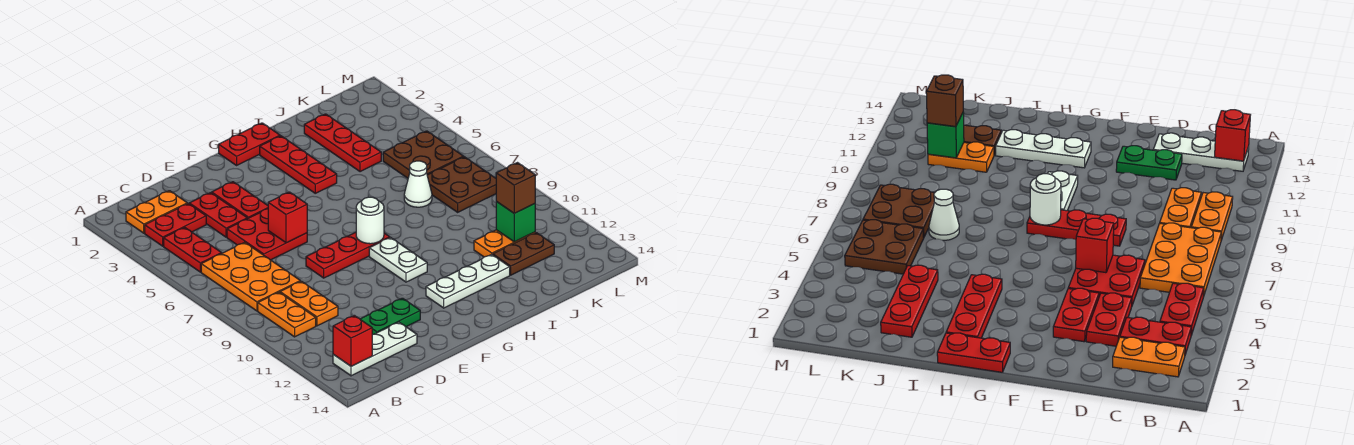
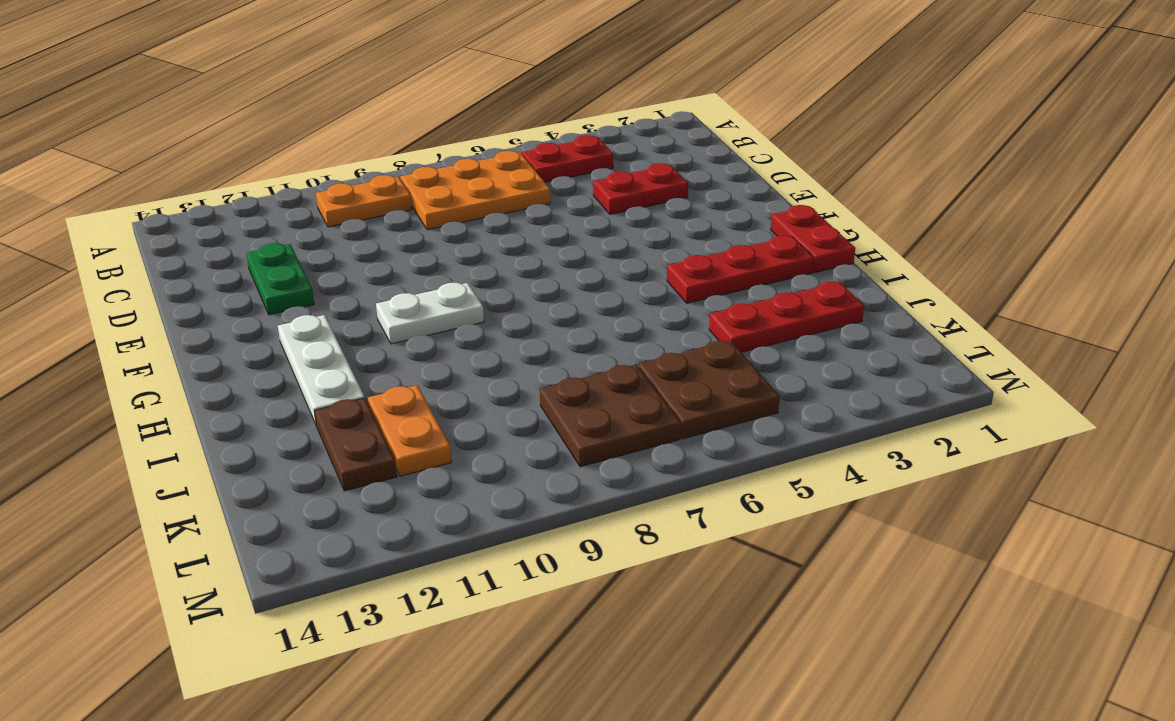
none -> orange 1x2 plate [126,191,187,233]
none -> red 1x2 plate [145,204,206,246]
none -> white 1x3 plate [333,322,417,376]

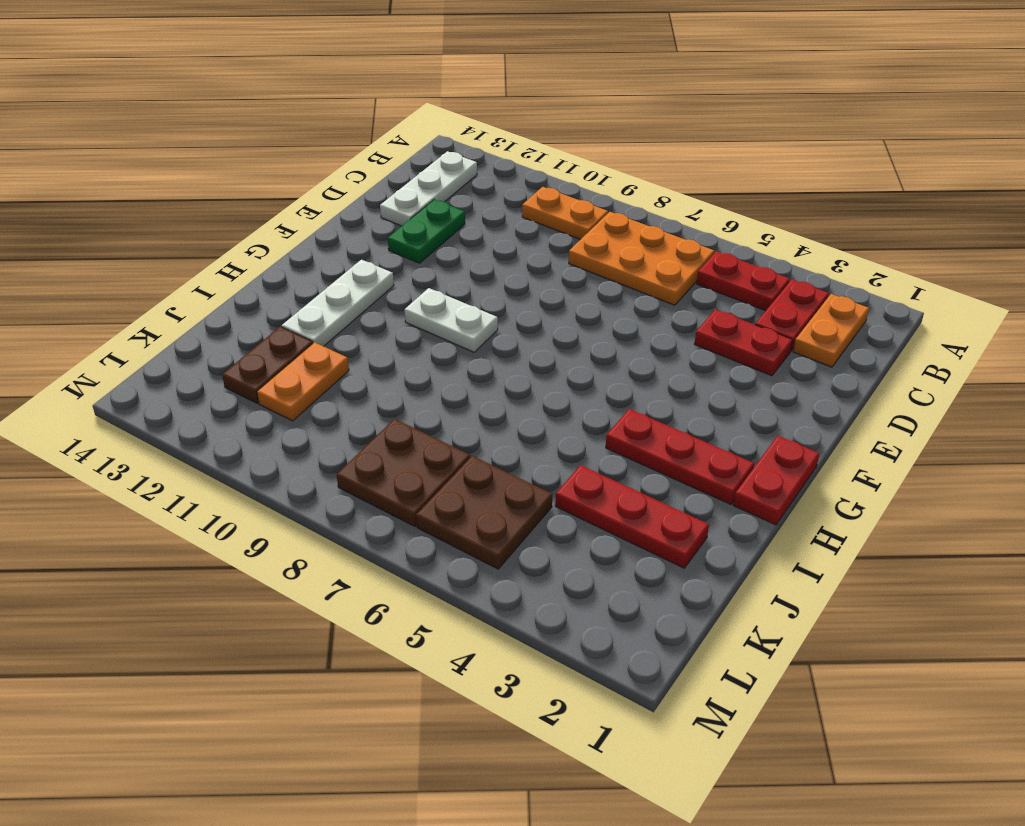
none -> orange 1x2 plate [280,281,338,326]
none -> red 2x2 plate [227,209,307,260]
none -> red 1x2 plate [212,182,268,219]

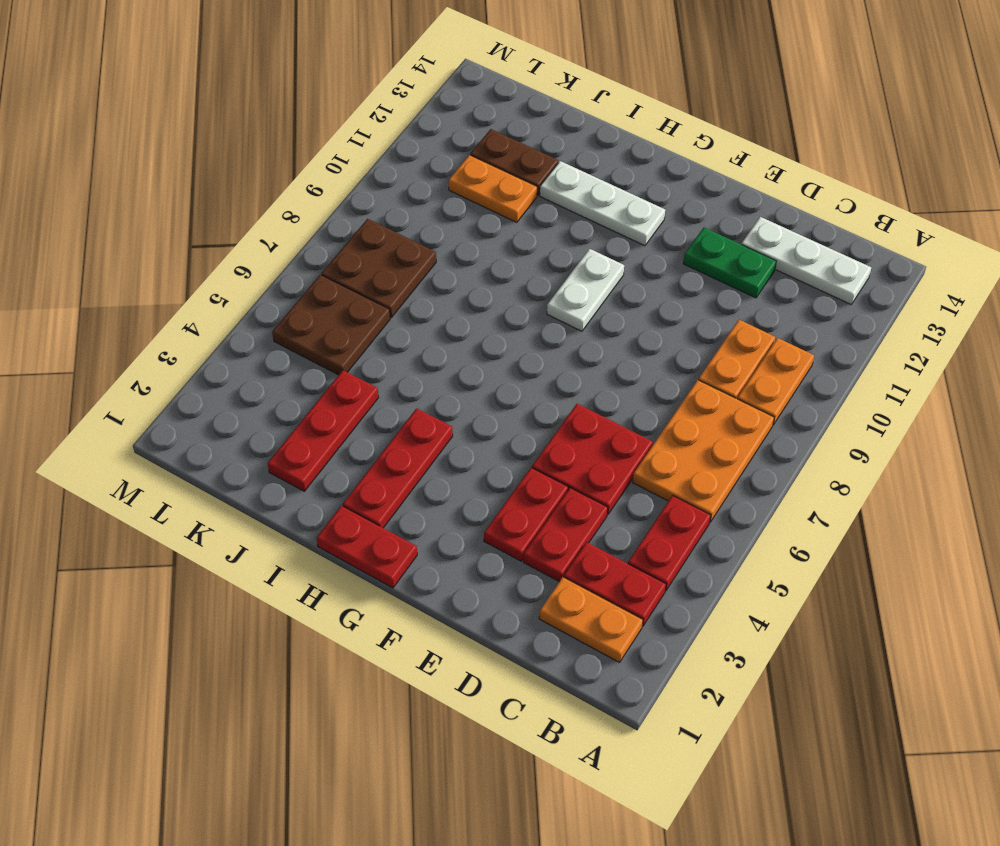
none -> red 1x3 plate [306,232,390,278]
none -> white 1x1 cone [404,161,432,207]
none -> red 1x1 brick [333,316,372,366]

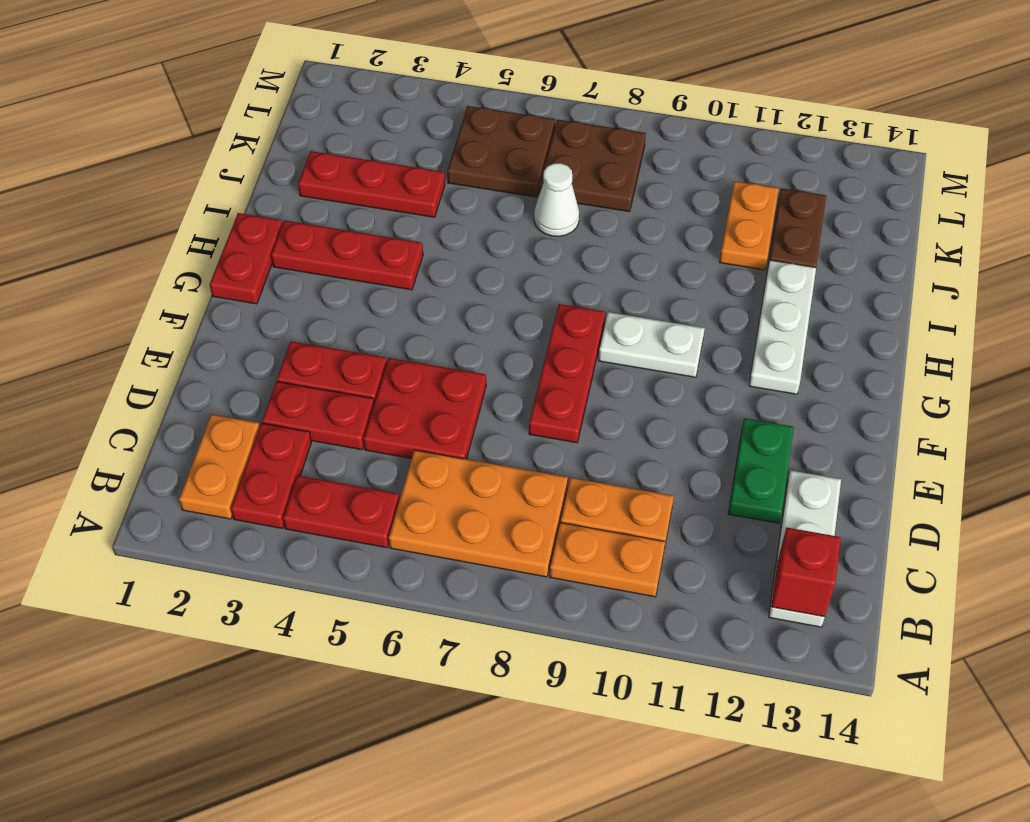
none -> red 1x1 brick [268,192,307,243]
none -> white 1x1 round brick [356,197,384,244]
none -> green 1x1 brick [496,202,535,242]

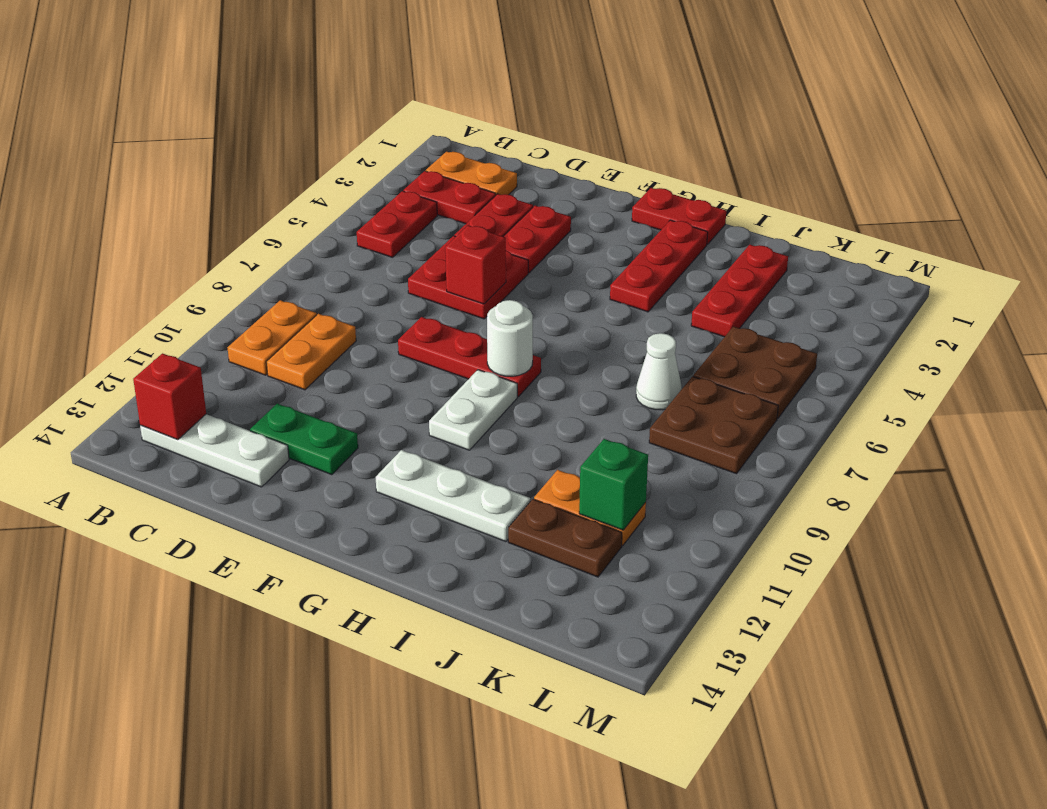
none -> orange 2x3 plate [201,242,300,311]
none -> brown 1x1 brick [496,163,535,213]

